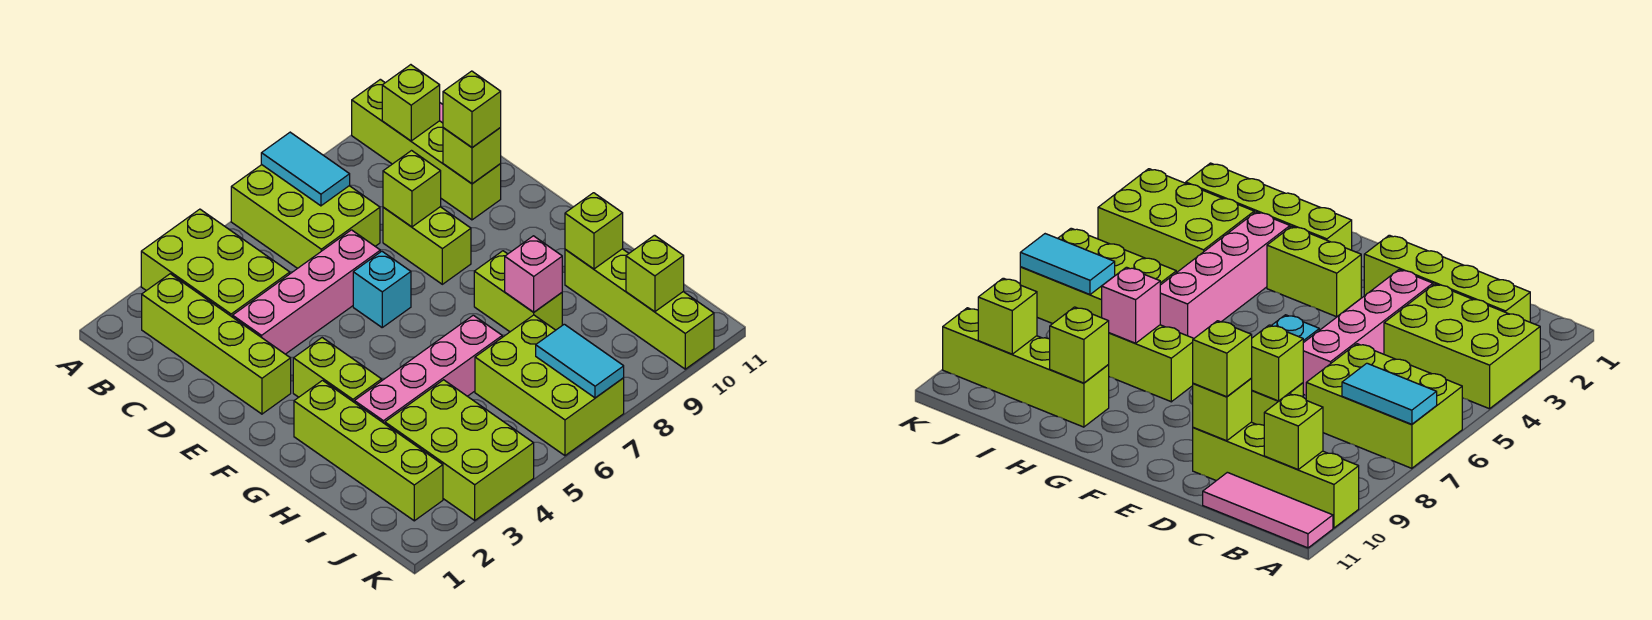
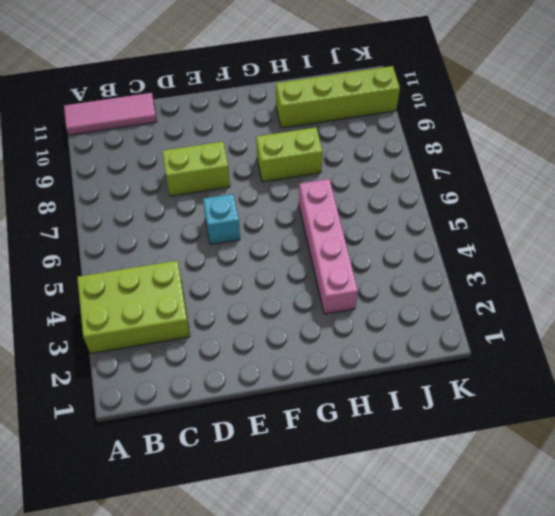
none -> lime 2x3 brick [231,165,380,268]
none -> lime 1x4 brick [352,79,501,220]
none -> lime 1x4 brick [142,274,291,414]

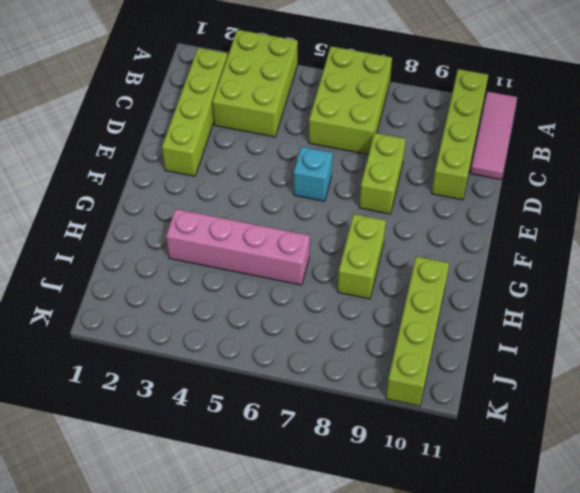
none -> pink 1x4 brick [233,230,380,354]
none -> lime 1x2 brick [293,338,382,402]
none -> lime 1x4 brick [294,380,443,521]

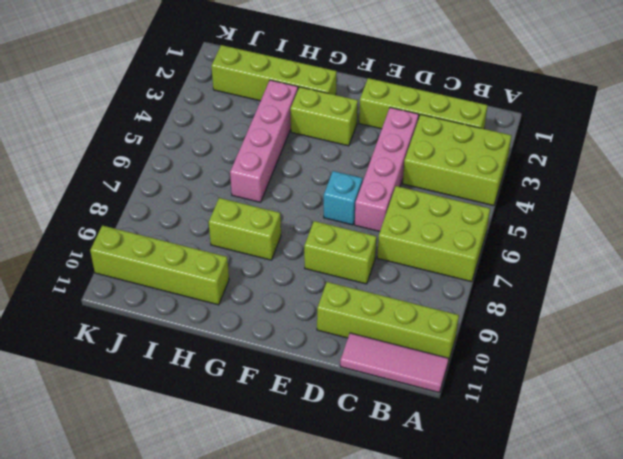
none -> lime 2x3 brick [385,380,534,520]
none -> lime 2x3 brick [475,315,624,456]
none -> cyan 1x2 tile [261,132,350,206]

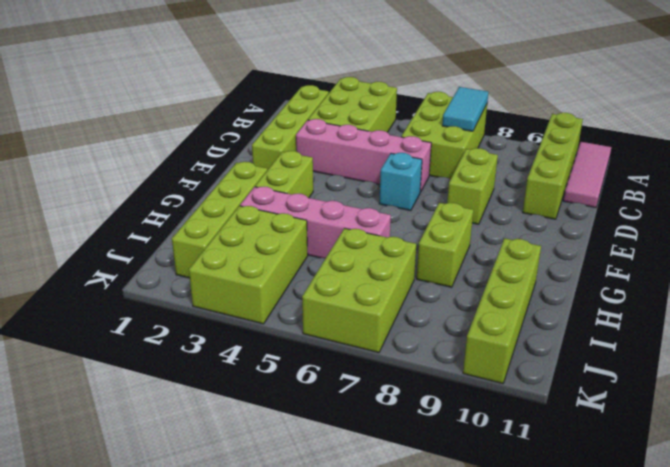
none -> lime 1x1 brick [382,65,440,141]
none -> lime 1x1 brick [383,151,441,227]
none -> lime 1x1 brick [443,128,501,184]

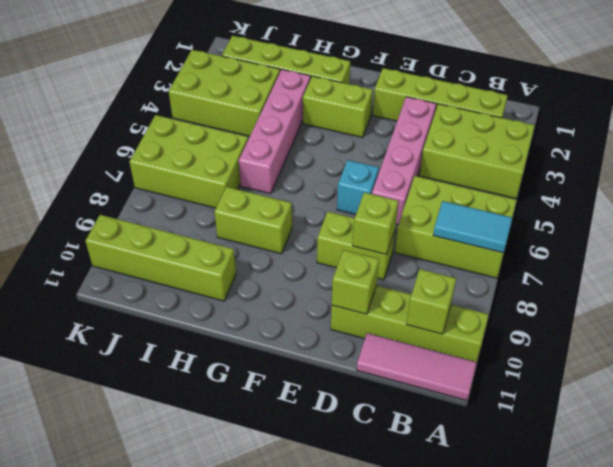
none -> pink 1x1 brick [505,236,562,312]
none -> lime 1x1 brick [565,193,623,269]
none -> cyan 1x2 tile [536,324,624,398]

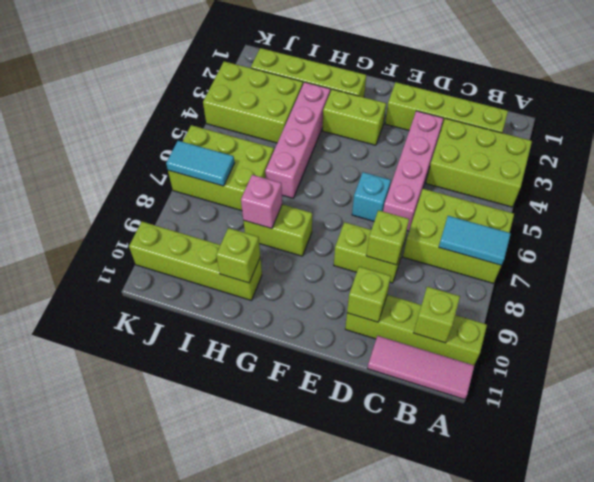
none -> lime 1x1 brick [626,235,684,312]
none -> lime 1x1 brick [443,71,501,147]

